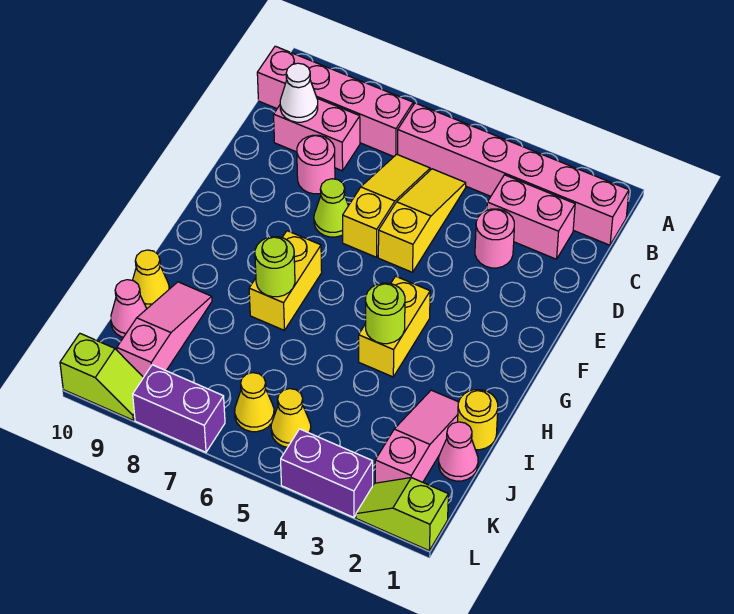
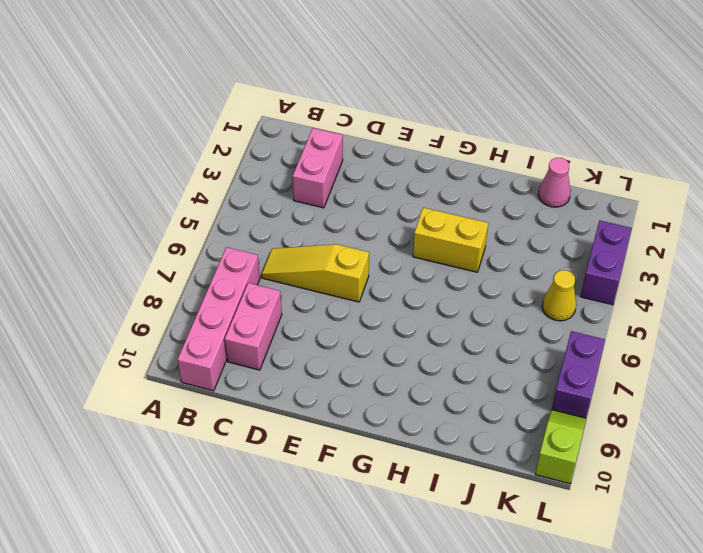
none -> pink 1x6 brick [398,103,629,245]
none -> yellow 1x3 slope [378,169,466,272]
none -> pink 1x1 round brick [475,209,514,268]

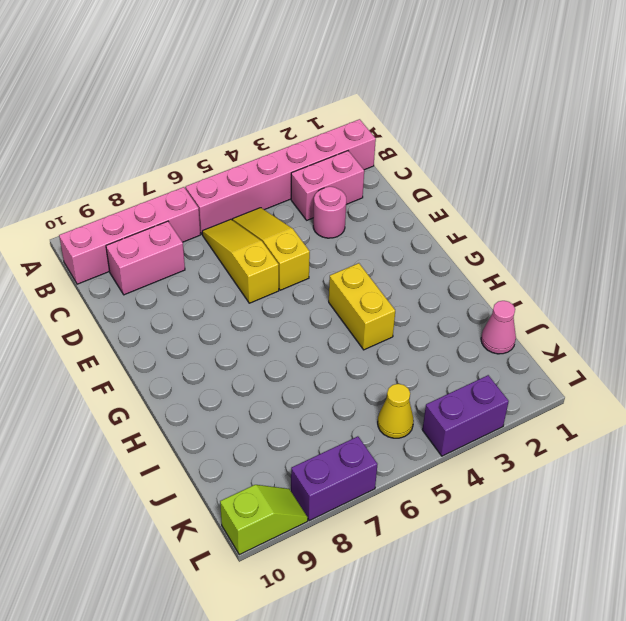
none -> pink 1x1 round brick [297,135,335,194]
none -> lime 1x1 cone [314,179,348,237]
none -> yellow 1x2 brick [249,231,322,330]

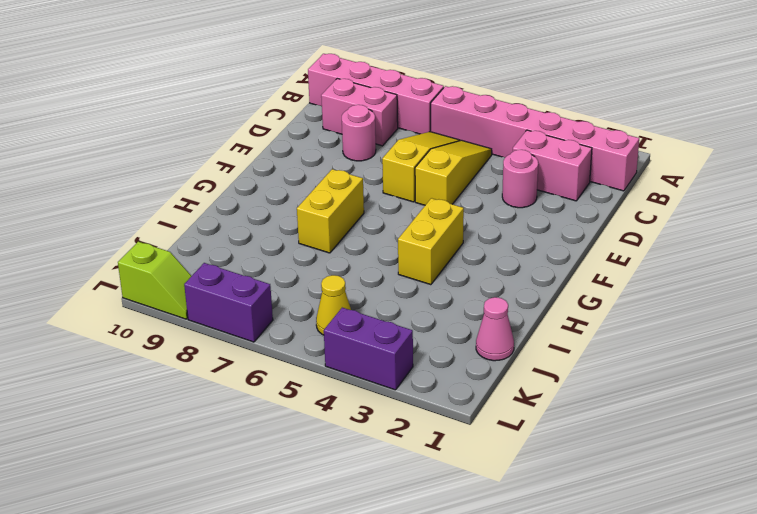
none -> lime 1x1 cone [314,179,348,237]
none -> yellow 1x1 round brick [458,390,498,450]
none -> pink 1x3 slope [375,390,459,483]

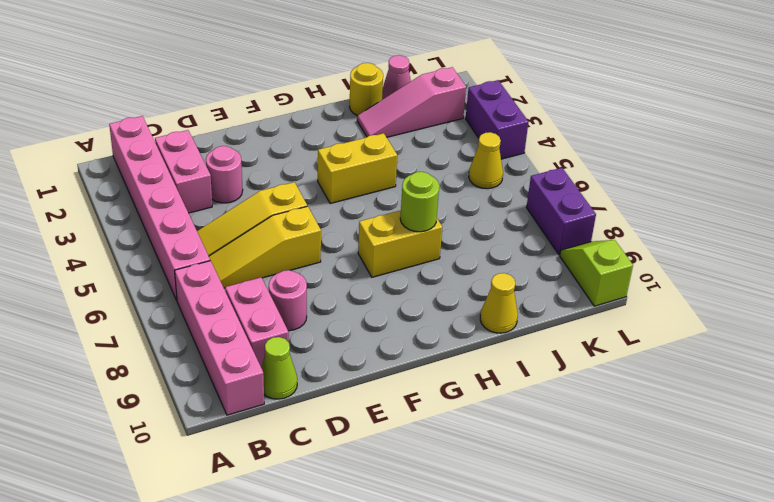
lime 1x1 cone [261,337,297,399] -> lime 1x1 cone moved to [314,179,348,237]
none -> pink 1x3 slope [117,282,212,377]
none -> pink 1x1 cone [111,280,147,337]
none -> yellow 1x1 cone [235,373,274,432]

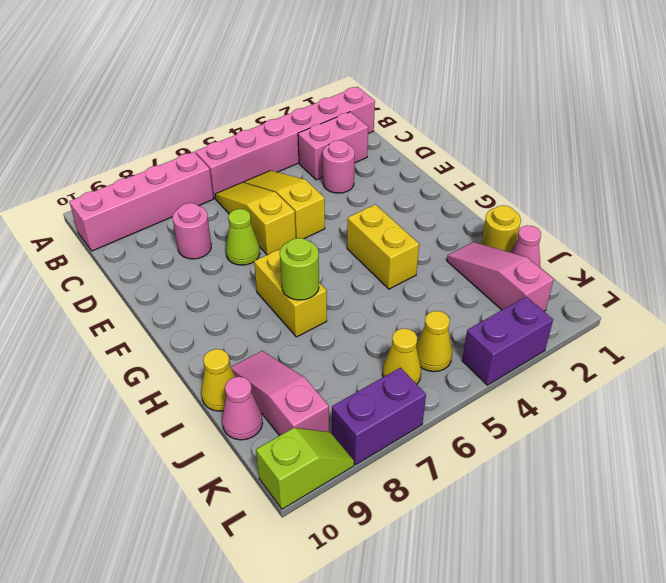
none -> pink 1x2 brick [274,98,360,171]
none -> lime 1x2 slope [356,478,448,551]
none -> white 1x1 cone [280,63,318,122]

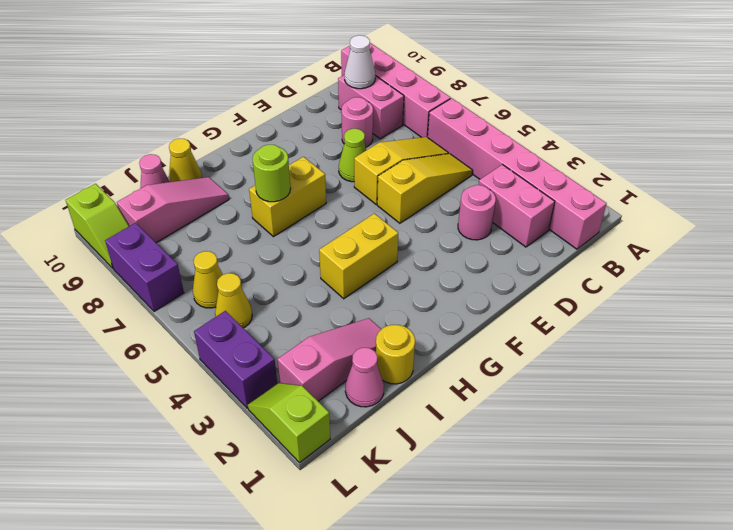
none -> lime 1x1 round brick [366,283,405,344]

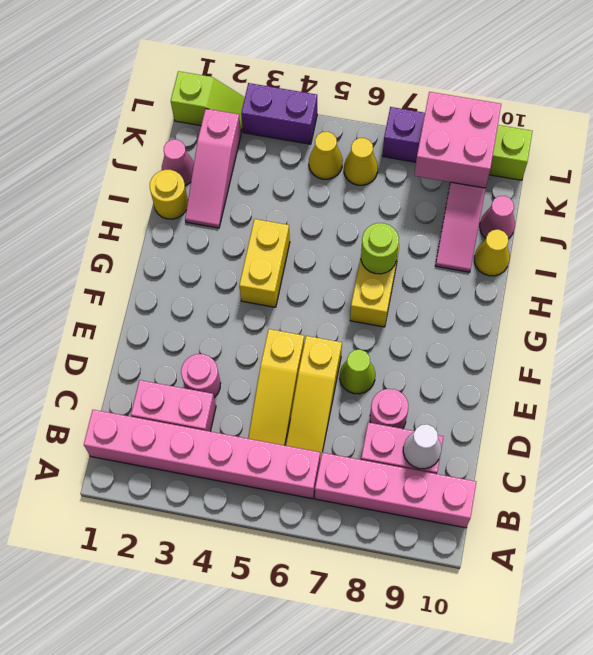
pink 2x2 brick [414,92,501,188] -> none
none -> lime 1x1 round brick [366,283,405,344]

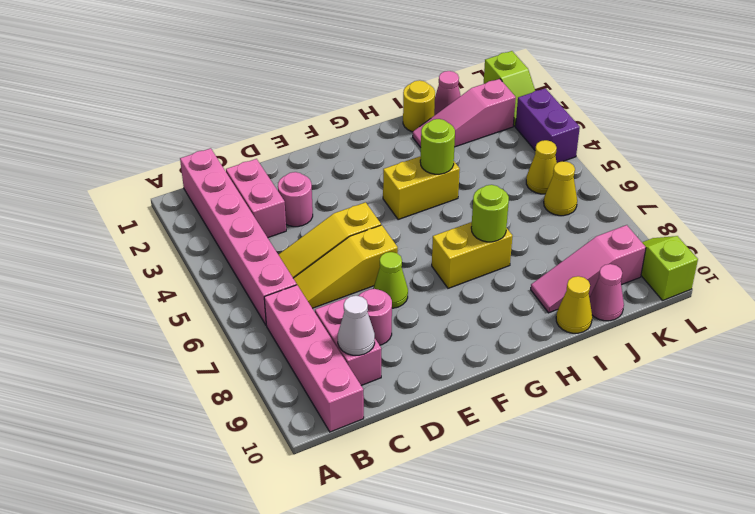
none -> purple 1x2 brick [133,365,225,452]

